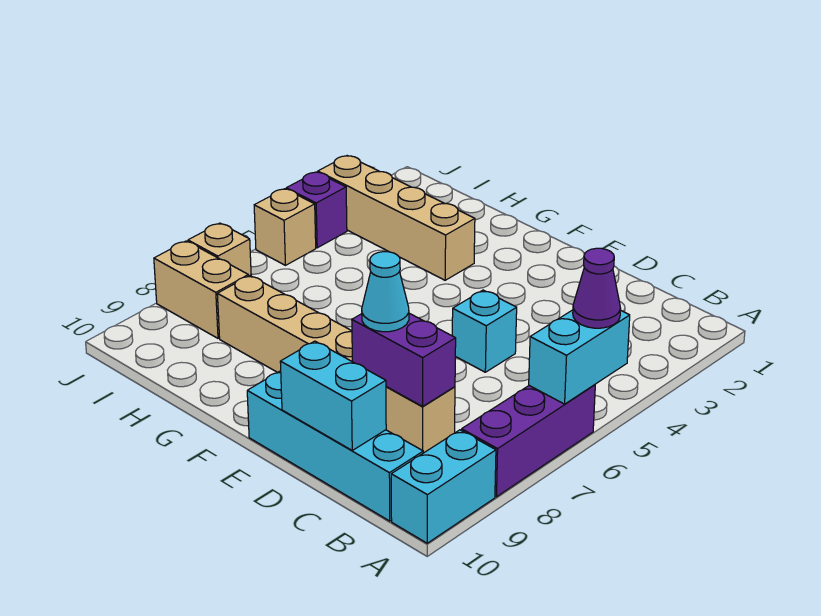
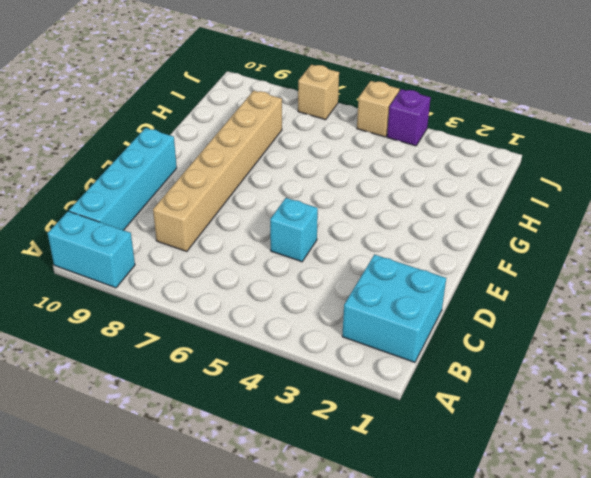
cyan 2x2 brick [342,255,446,362] -> none
none -> purple 1x3 brick [462,385,595,497]
none -> tan 1x4 brick [318,156,475,280]
none -> tan 1x2 brick [154,241,248,338]

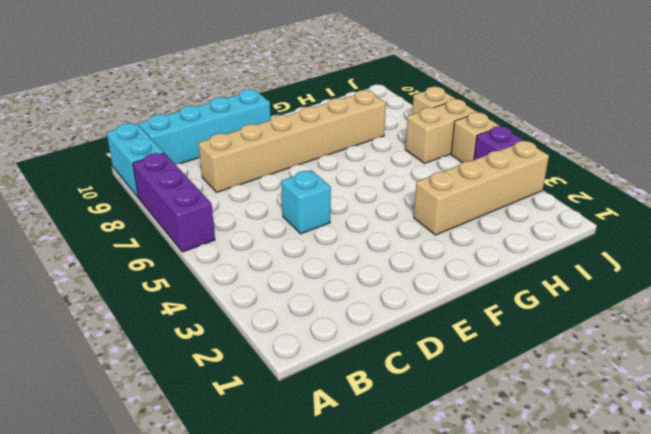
tan 1x2 brick [405,99,477,163] -> tan 1x2 brick moved to [154,241,248,338]
none -> cyan 1x2 brick [529,310,630,404]
none -> purple 1x2 brick [352,313,456,406]
none -> cyan 1x2 brick [280,341,386,450]

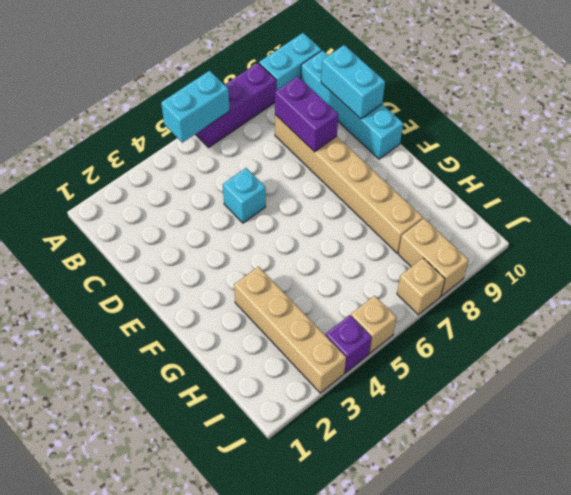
none -> purple 1x1 cone [573,248,621,328]
none -> cyan 1x1 cone [362,252,409,332]

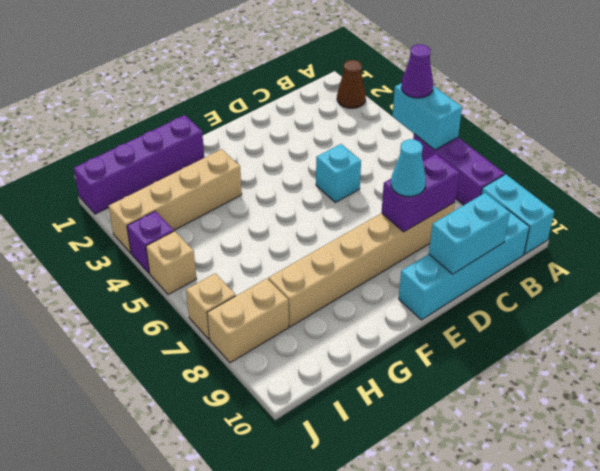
brown 1x1 cone [337,60,366,108] -> none
purple 1x4 brick [74,115,204,214] -> none

